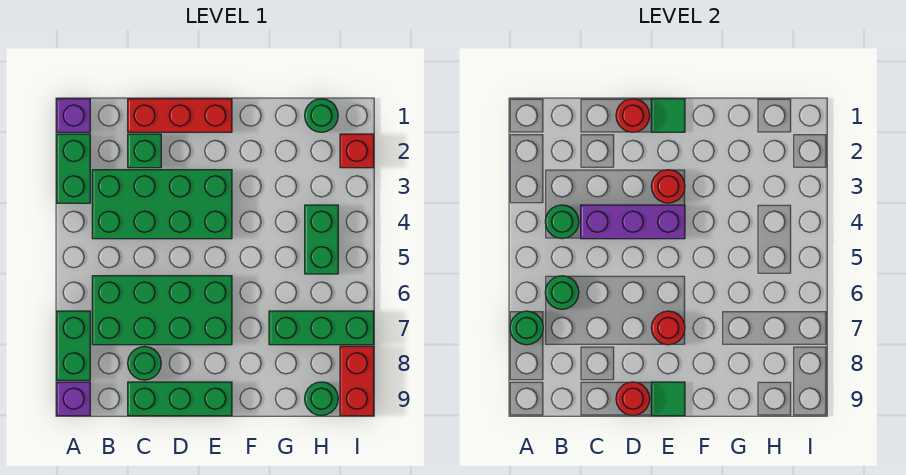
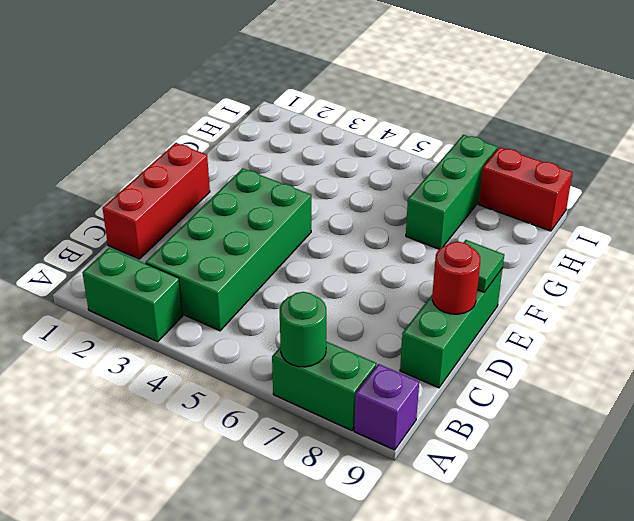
none -> purple 1x1 brick [57,99,90,132]
none -> green 2x4 brick [92,276,232,345]
none -> green 1x1 brick [128,134,161,168]

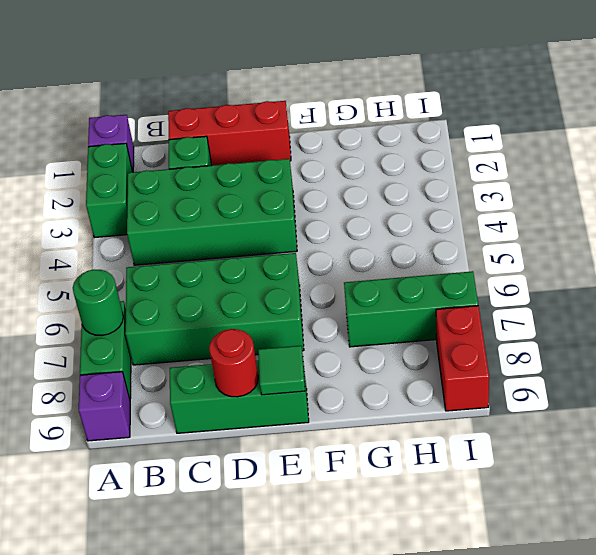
none -> green 1x1 round brick [128,347,161,380]
none -> green 1x1 round brick [305,99,338,132]
none -> green 1x2 brick [305,205,338,274]

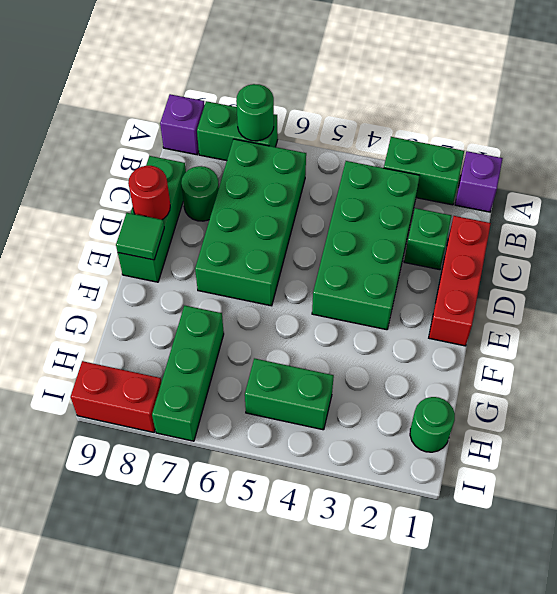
none -> green 1x1 round brick [305,382,338,416]
none -> red 1x1 brick [340,134,374,168]
none -> green 1x1 round brick [545,205,579,239]

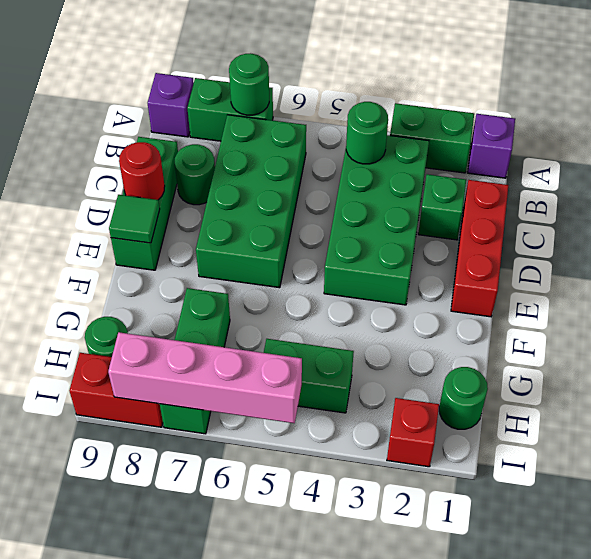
pink 1x4 brick [108,332,302,423] -> none
none -> green 1x1 round brick [545,276,579,309]
none -> purple 1x3 brick [581,205,685,239]
none -> red 1x1 round brick [616,99,650,132]

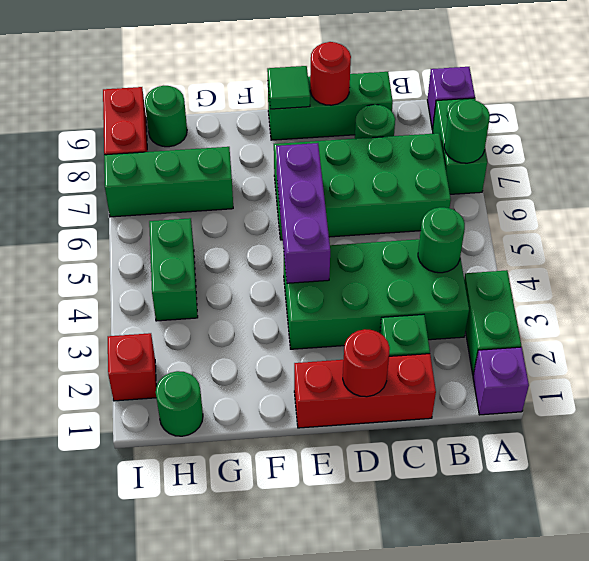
purple 1x3 brick [276,143,330,283] -> purple 1x3 brick turned to [581,205,685,239]
none -> green 1x1 round brick [545,276,579,309]
none -> green 1x1 tile [651,99,685,132]
none -> red 1x1 round brick [651,170,685,203]

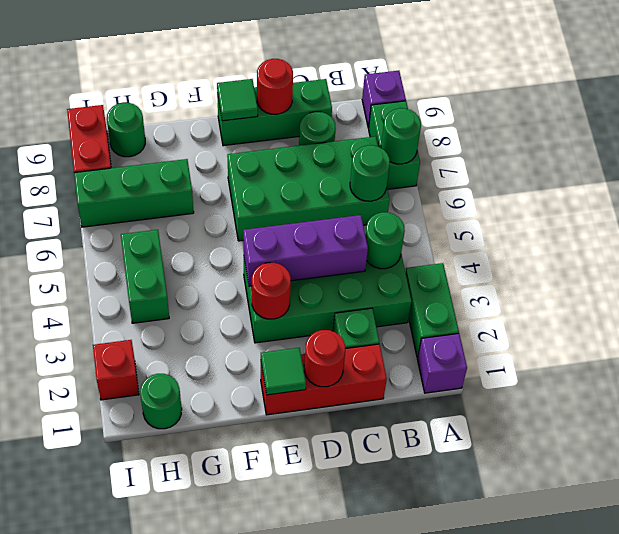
none -> red 1x1 round brick [651,311,685,345]

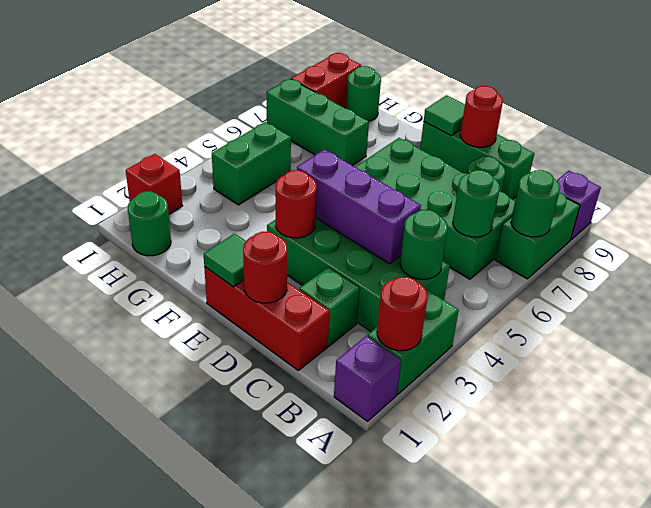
red 1x1 round brick [377,277,428,351] -> red 1x1 round brick moved to [651,311,685,345]

